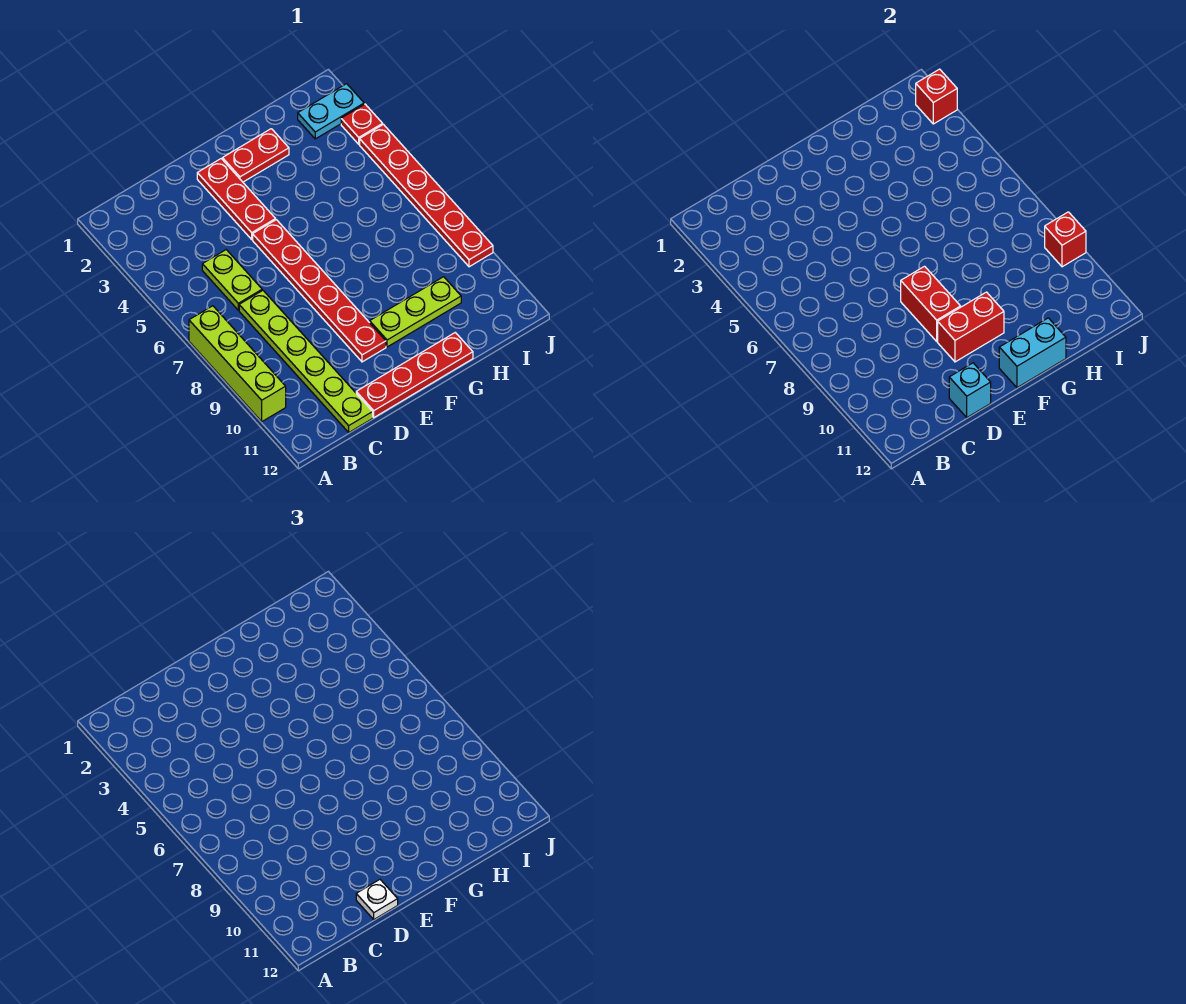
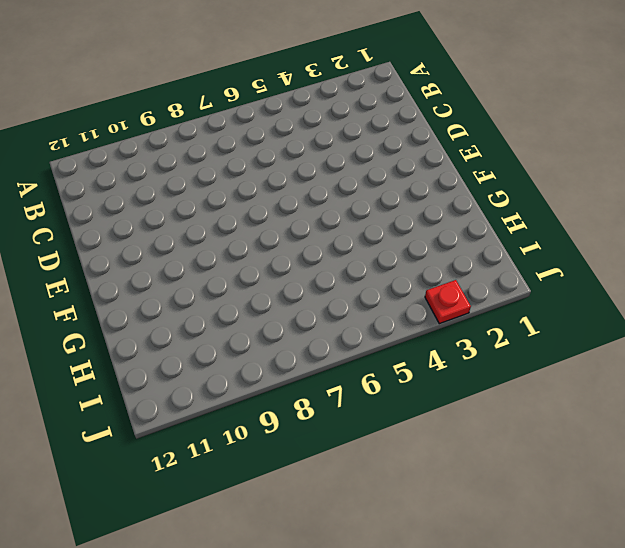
none -> lime 1x4 brick [189,306,286,422]
none -> lime 1x2 plate [202,250,262,310]
none -> lime 1x6 plate [239,290,373,432]

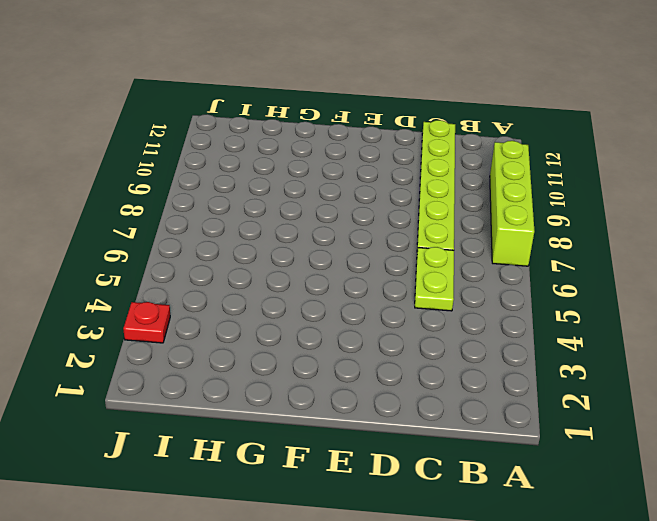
none -> red 1x4 plate [356,333,473,417]
none -> red 1x3 plate [197,159,276,239]
none -> red 1x6 plate [253,220,386,362]

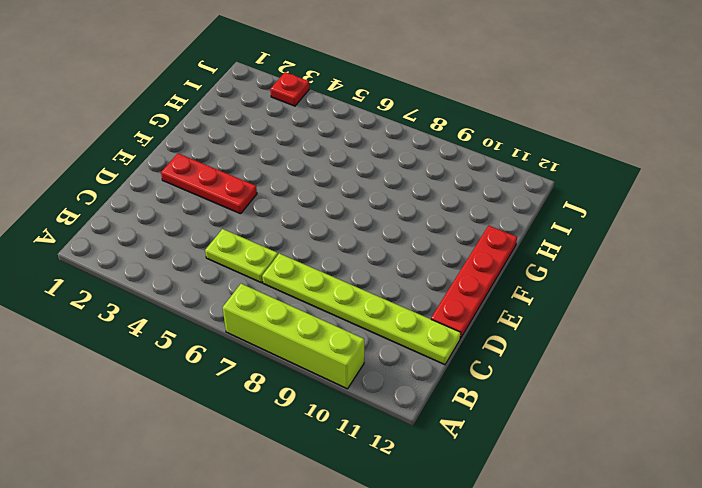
none -> red 1x6 plate [253,220,386,362]
none -> red 1x2 plate [222,129,289,182]
none -> lime 1x3 plate [370,277,461,347]

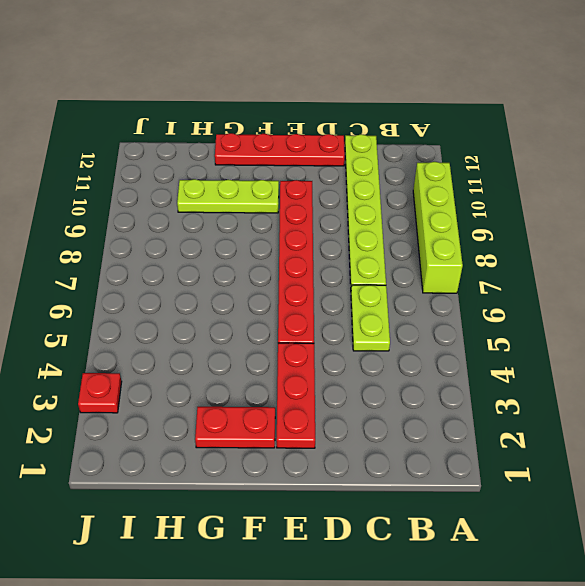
none -> cyan 1x2 plate [298,84,364,139]
none -> red 1x6 plate [360,124,493,267]
none -> cyan 1x1 brick [949,363,991,417]

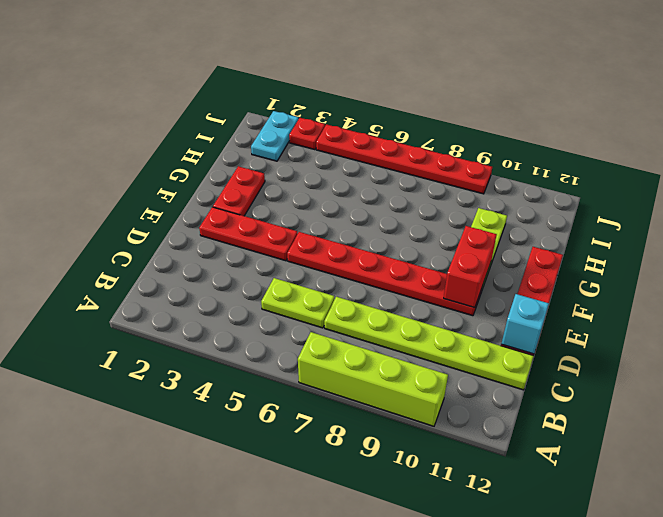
none -> red 1x2 brick [901,266,961,341]
none -> cyan 1x2 brick [999,318,1066,388]
none -> red 1x1 brick [916,69,957,124]

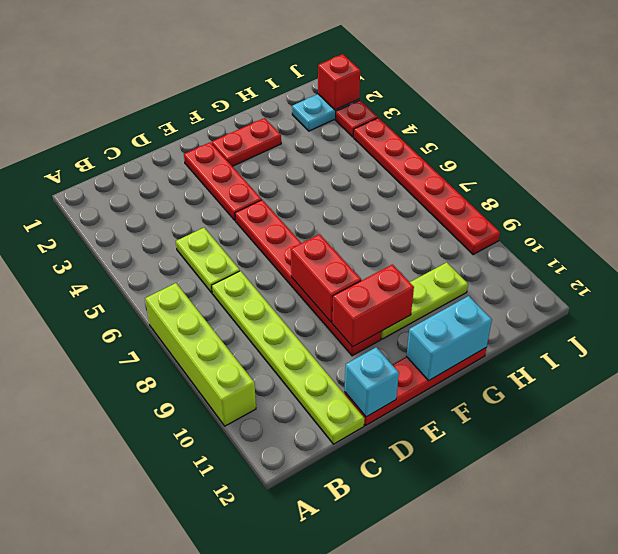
none -> red 1x1 brick [1045,212,1086,267]
none -> white 1x1 plate [356,880,398,919]

